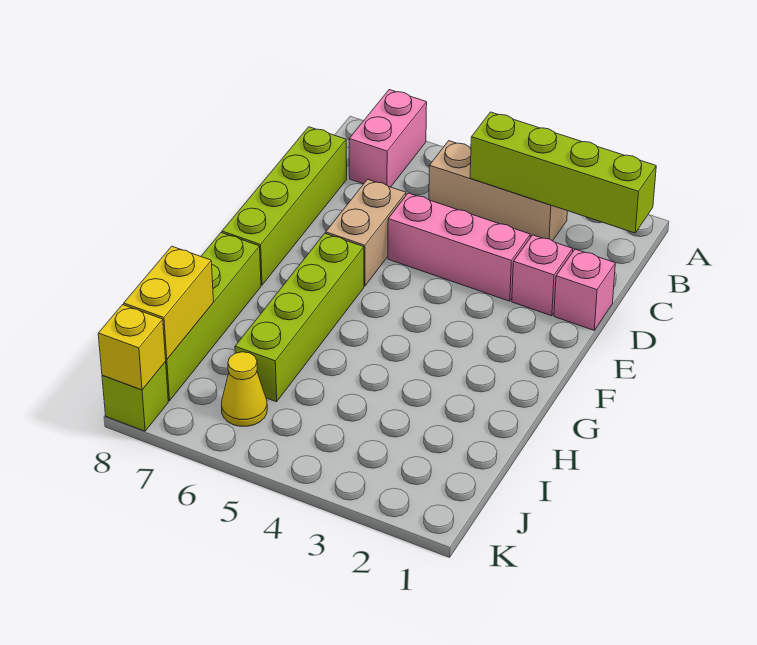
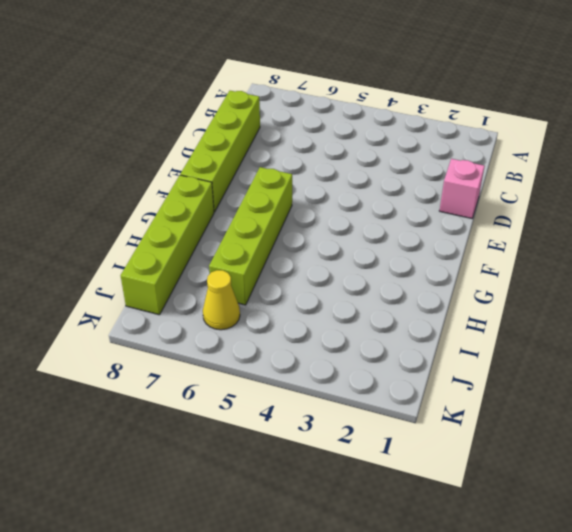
none -> pink 1x2 brick [349,90,427,187]
none -> tan 1x3 brick [429,141,567,241]
none -> pink 1x1 brick [512,235,573,316]

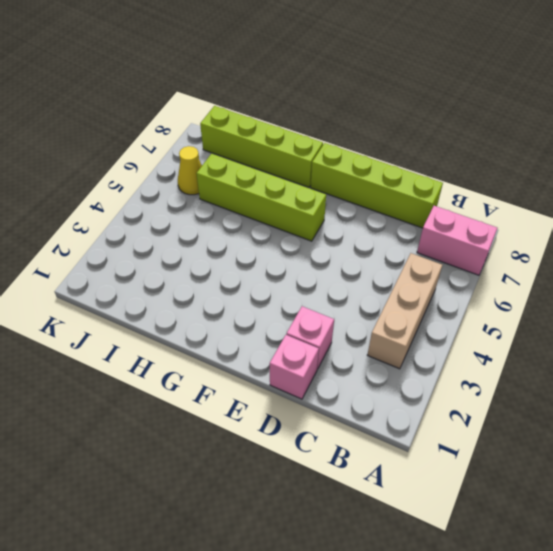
none -> pink 1x3 brick [388,193,530,301]
none -> tan 1x2 brick [326,179,406,286]
none -> lime 1x1 brick [102,362,168,431]

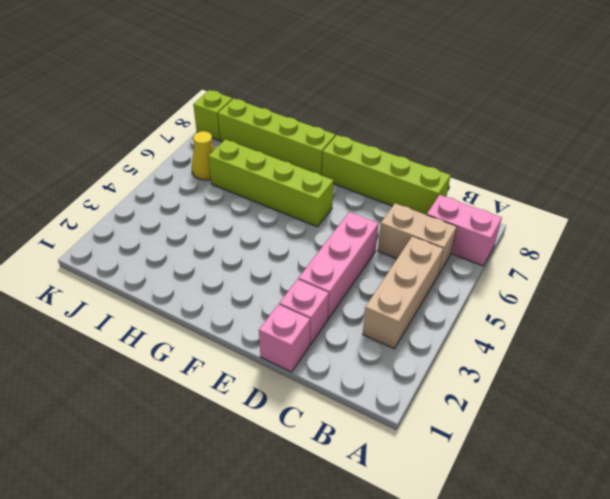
tan 1x2 brick [378,203,457,275] -> tan 1x2 brick moved to [326,179,406,286]
none -> lime 1x4 brick [470,112,656,233]
none -> yellow 1x2 brick [124,246,214,359]
none -> yellow 1x1 brick [98,305,166,390]

